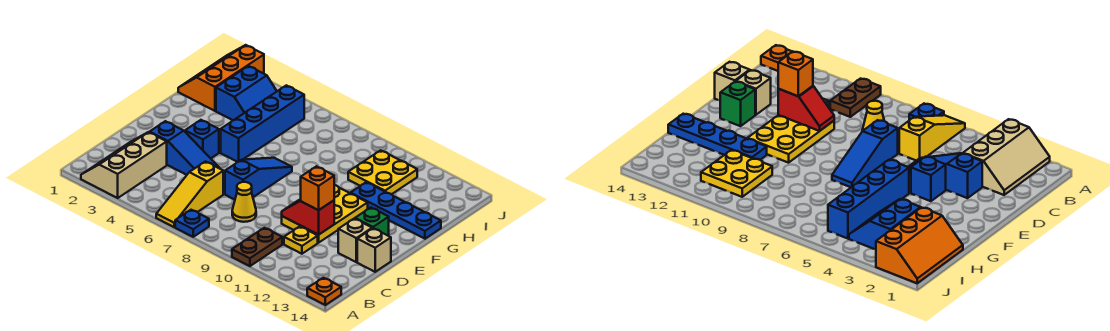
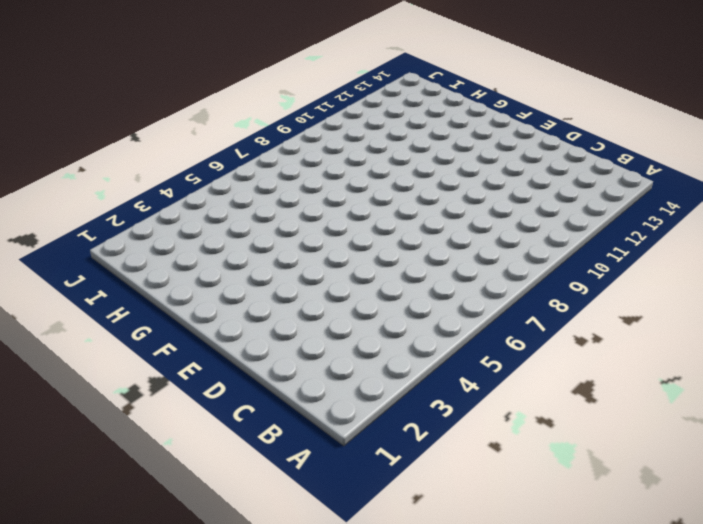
none -> tan 2x3 slope [81,132,167,198]
none -> yellow 1x3 slope [156,162,223,227]
none -> blue 1x1 plate [175,210,209,237]

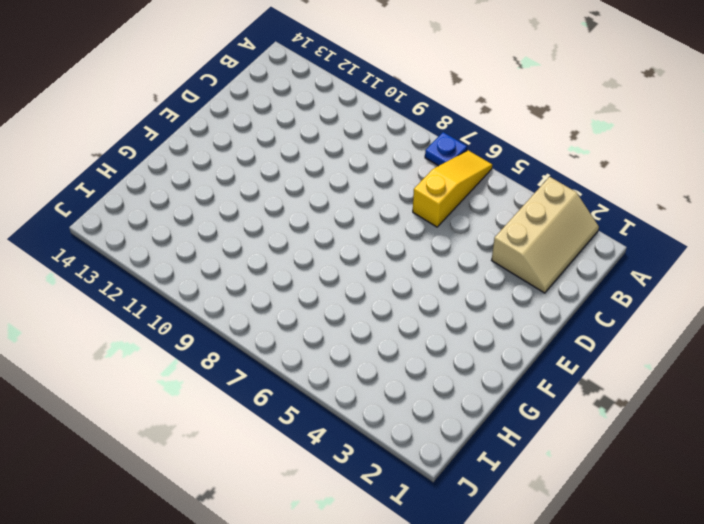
none -> brown 1x2 plate [232,228,282,266]
none -> orange 1x1 plate [307,278,341,305]
none -> yellow 1x1 cone [232,182,256,222]

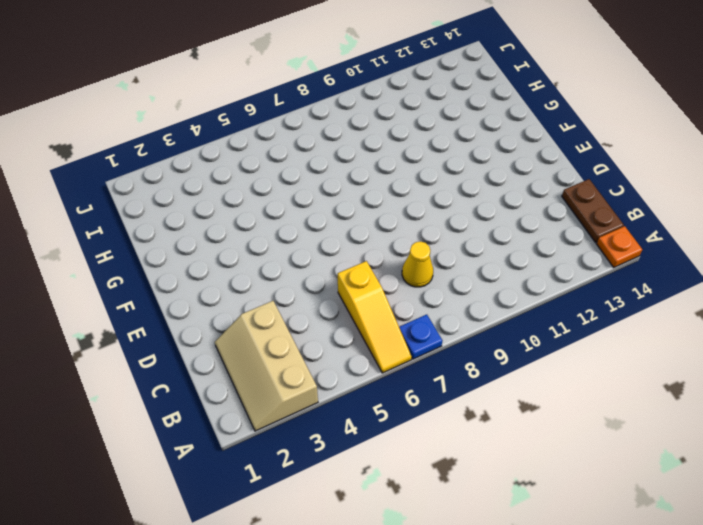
brown 1x2 plate [562,179,624,243] -> brown 1x2 plate moved to [232,228,282,266]
none -> yellow 1x1 plate [284,226,318,254]
none -> blue 1x3 slope [150,121,220,175]
none -> blue 1x3 slope [225,158,292,200]

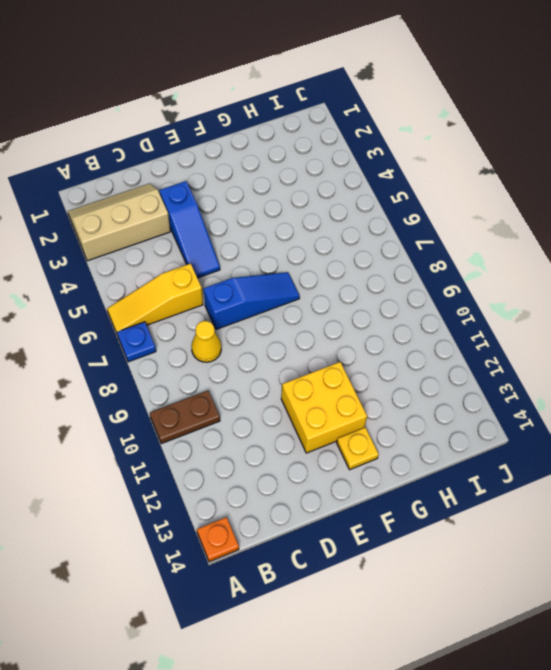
yellow 2x2 brick [281,362,367,453] -> yellow 2x3 plate [282,185,368,243]
yellow 1x1 plate [337,427,379,470] -> yellow 1x1 plate moved to [284,226,318,254]
none -> tan 1x1 brick [338,219,372,262]
none -> tan 1x1 brick [357,228,391,272]
none -> blue 1x1 brick [185,120,219,158]

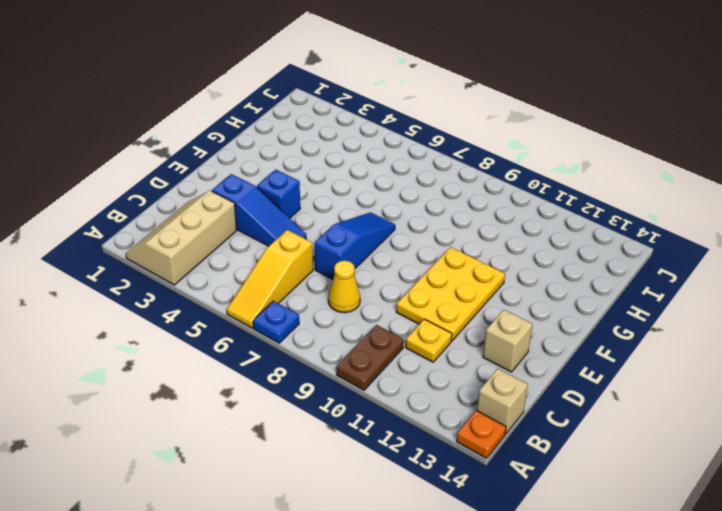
tan 1x1 brick [477,369,528,434] -> tan 1x1 brick moved to [357,228,391,272]
none -> green 1x1 brick [355,208,389,236]
none -> blue 1x4 brick [221,85,304,162]
none -> blue 1x4 plate [350,182,441,239]

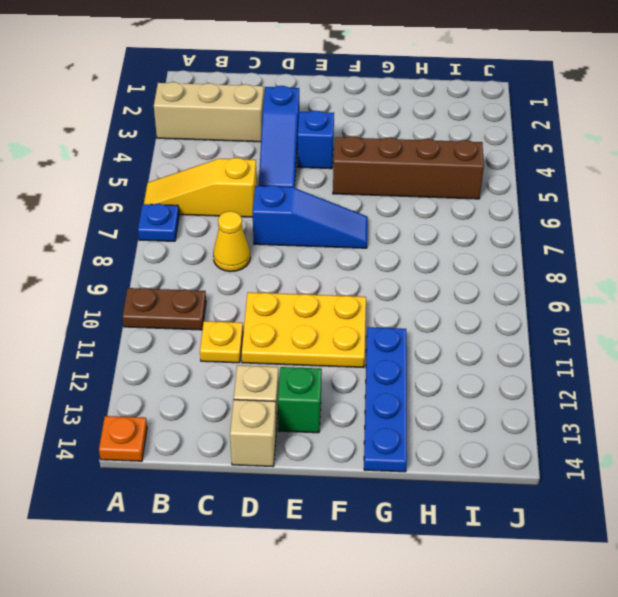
brown 1x4 brick [333,136,484,199] -> blue 1x4 brick [221,85,304,162]
none -> orange 2x3 slope [178,45,264,111]
none -> blue 2x2 slope [216,66,277,120]
none -> yellow 2x2 plate [348,150,417,194]

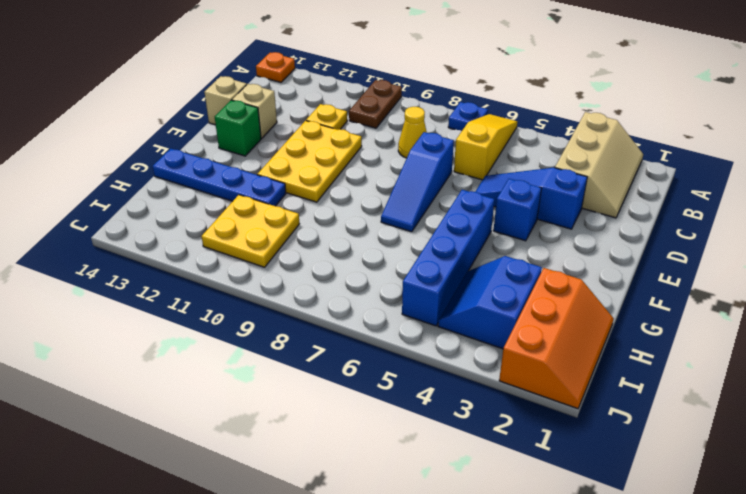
none -> red 1x2 slope [282,199,334,235]
none -> orange 1x1 brick [301,166,334,210]

